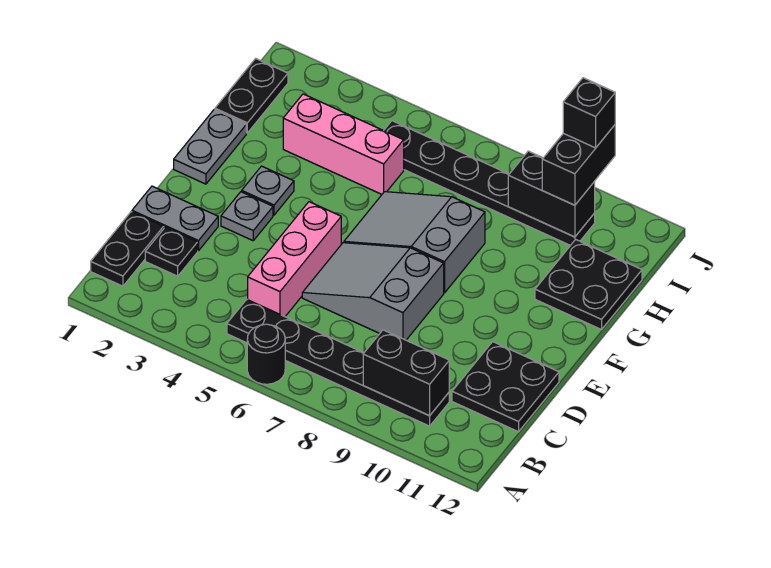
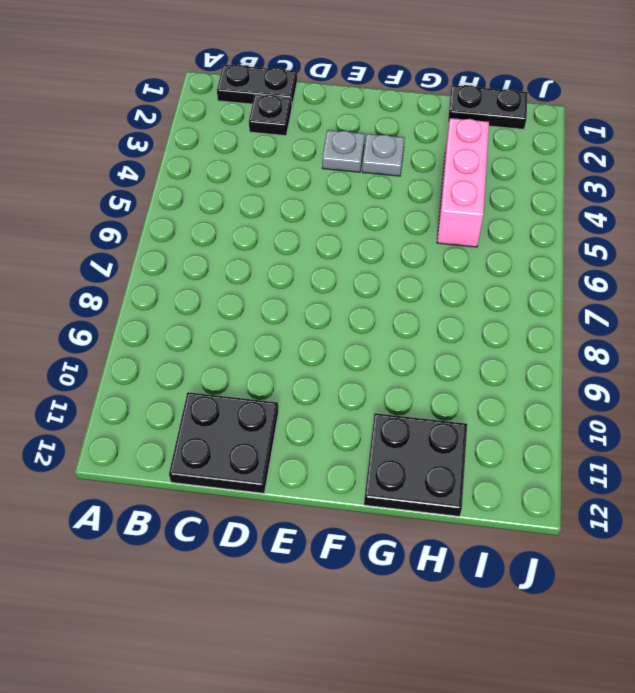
none -> black 1x1 round brick [247,324,285,384]
none -> black 1x6 plate [227,299,449,426]
none -> pink 1x3 brick [248,202,341,317]

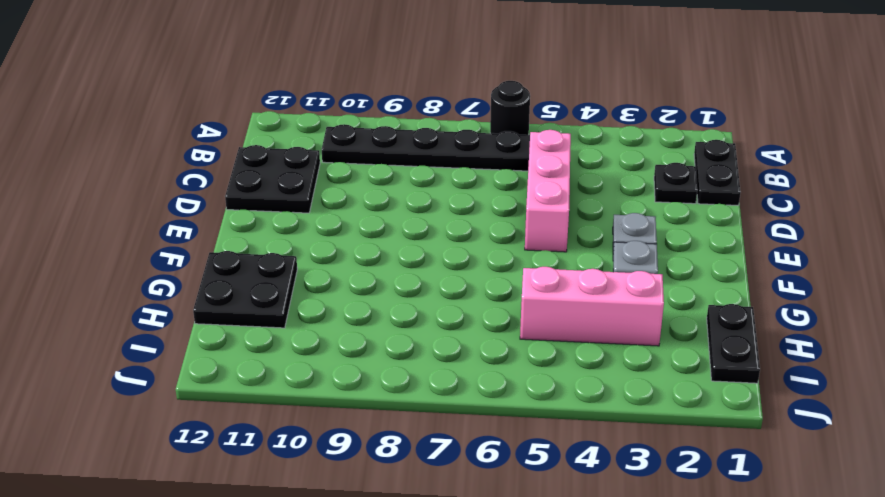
none -> grey 1x2 plate [132,186,218,251]
none -> grey 2x3 slope [302,243,444,340]
none -> grey 1x2 plate [174,110,246,184]

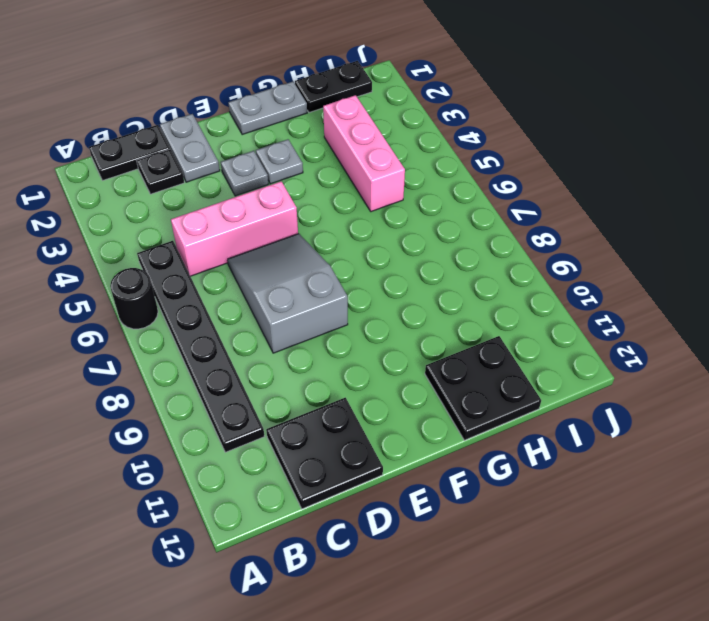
none -> grey 2x3 slope [344,192,485,293]
none -> black 1x6 plate [384,121,595,245]
none -> black 1x2 brick [363,330,449,416]

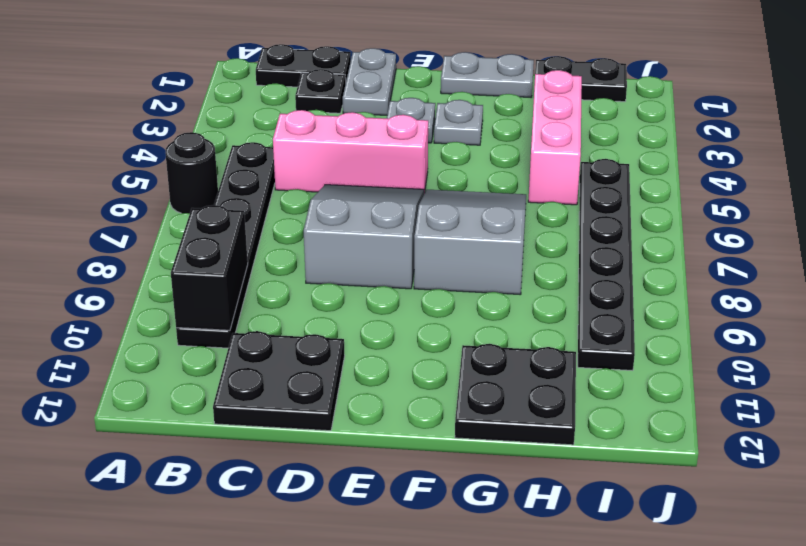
none -> black 1x2 brick [508,151,595,237]
none -> black 1x2 brick [542,125,615,205]
none -> black 1x1 brick [563,78,615,148]

